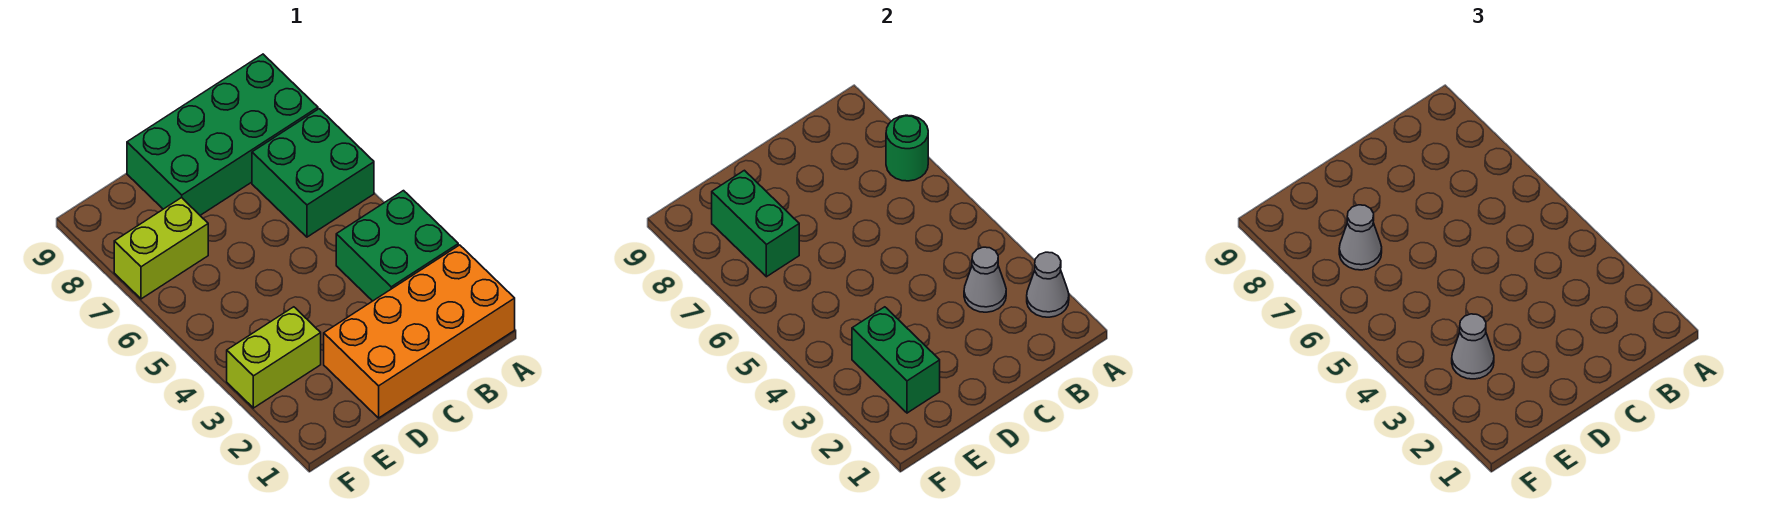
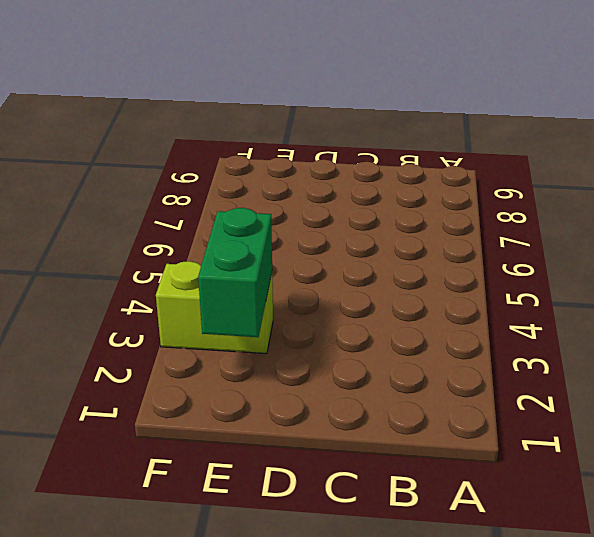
none -> orange 2x4 brick [324,245,515,418]
none -> green 2x2 brick [336,191,458,301]
none -> green 2x2 brick [252,109,374,237]

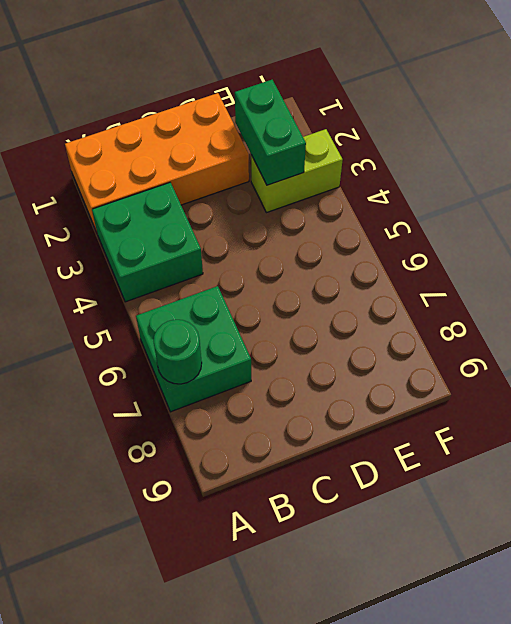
none -> green 2x4 brick [127,54,318,215]
none -> lime 1x2 brick [114,198,208,299]
none -> grey 1x1 cone [1027,252,1069,317]

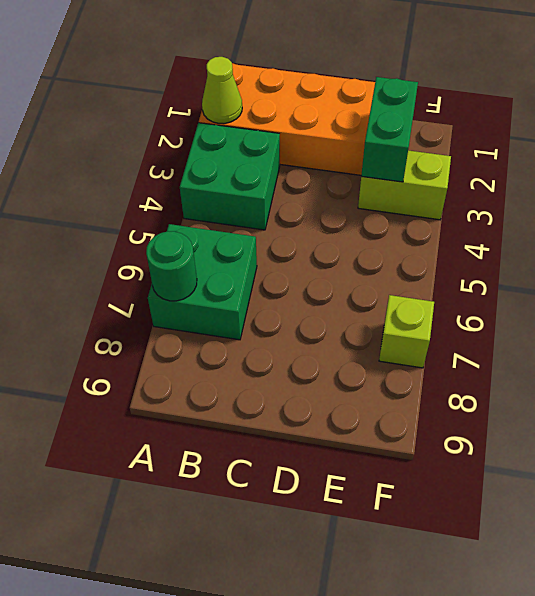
lime 1x1 cone [202,57,242,124] -> grey 1x1 cone [1027,252,1069,317]
lime 1x1 brick [379,295,434,368] -> lime 1x2 brick [114,198,208,299]
none -> green 2x4 brick [127,54,318,215]
none -> grey 1x1 cone [964,247,1006,312]
none -> green 1x2 brick [712,170,799,277]

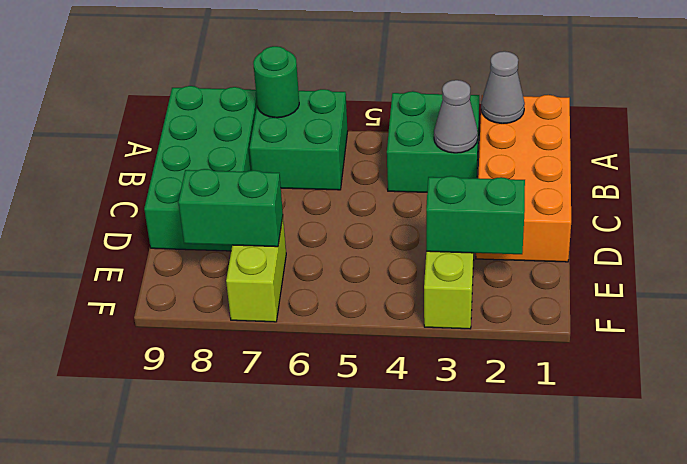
none -> grey 1x1 cone [1452,314,1494,379]
none -> grey 1x1 cone [1339,205,1382,270]

